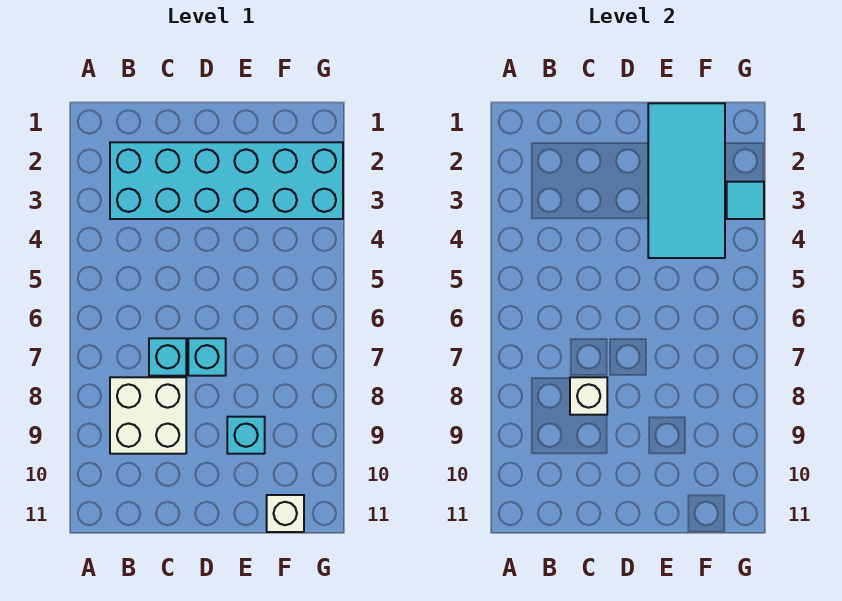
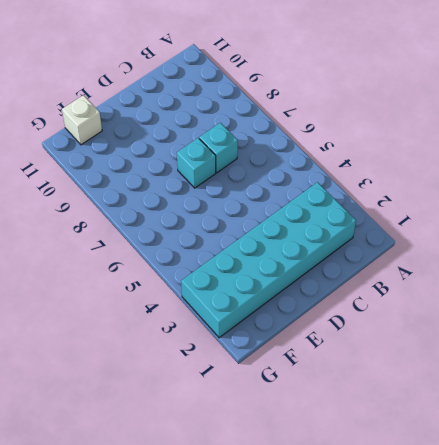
none -> white 2x2 brick [110,377,186,454]
none -> cyan 1x1 brick [227,417,265,454]

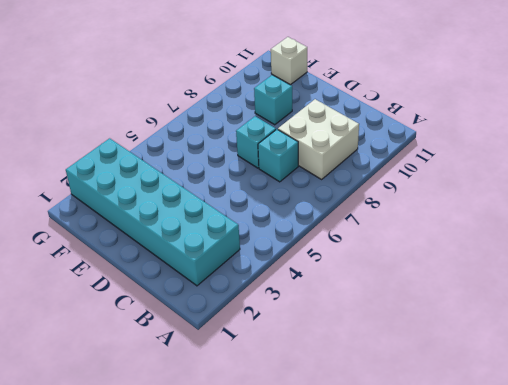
none -> white 1x1 brick [570,377,607,415]
none -> cyan 2x4 tile [648,103,725,258]

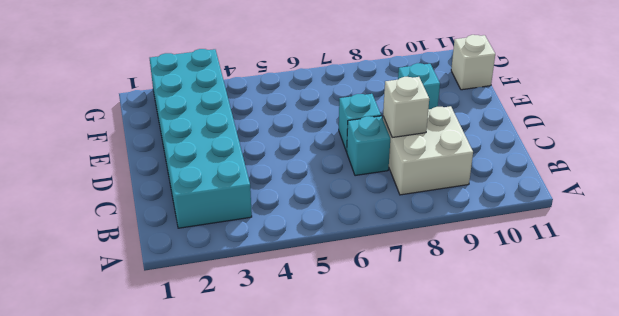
none -> cyan 2x4 tile [648,103,725,258]
none -> cyan 1x1 tile [727,182,764,219]

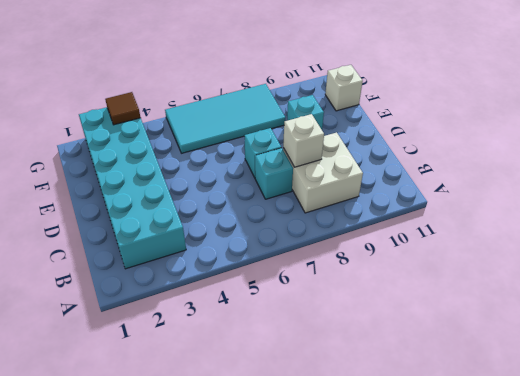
cyan 2x4 tile [165,84,286,153] -> cyan 2x4 tile moved to [648,103,725,258]
brown 1x1 tile [105,92,141,125] -> cyan 1x1 tile [727,182,764,219]

